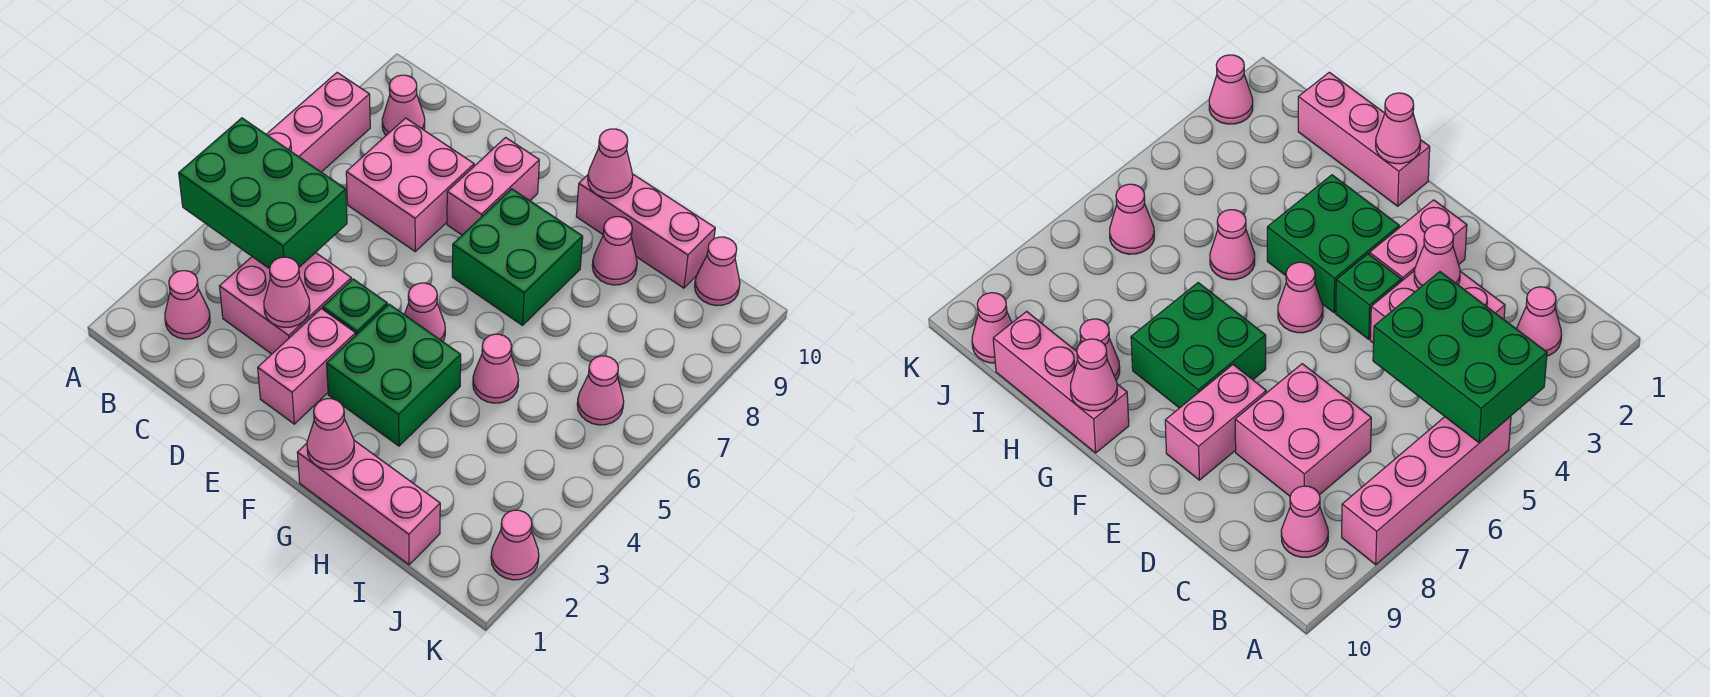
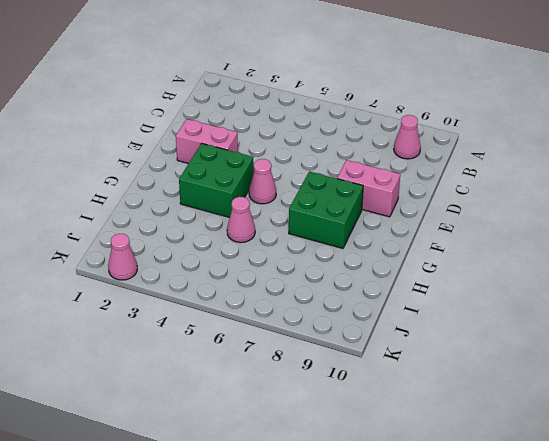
none -> pink 1x4 brick [266,73,370,172]
none -> pink 1x1 cone [165,271,210,339]
none -> pink 2x2 brick [219,253,351,354]

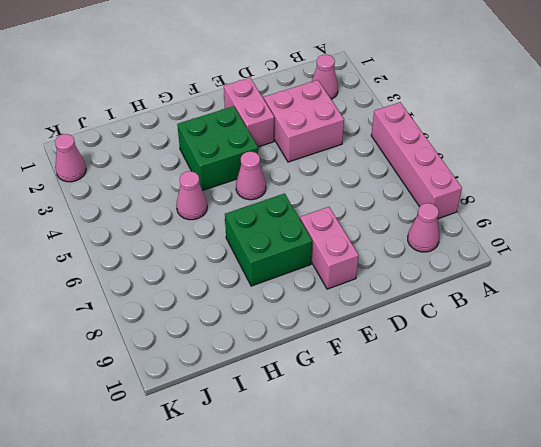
none -> pink 2x2 brick [346,118,474,251]
none -> green 1x1 brick [323,279,387,335]
none -> pink 1x3 brick [297,441,440,565]

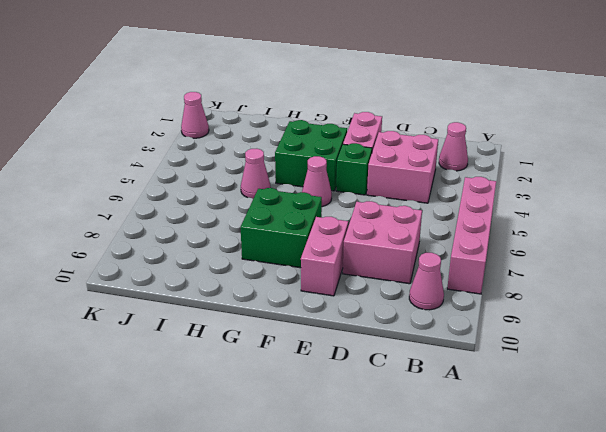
none -> pink 1x3 brick [297,441,440,565]
none -> pink 1x3 brick [576,174,715,288]
none -> pink 1x1 cone [592,217,637,285]

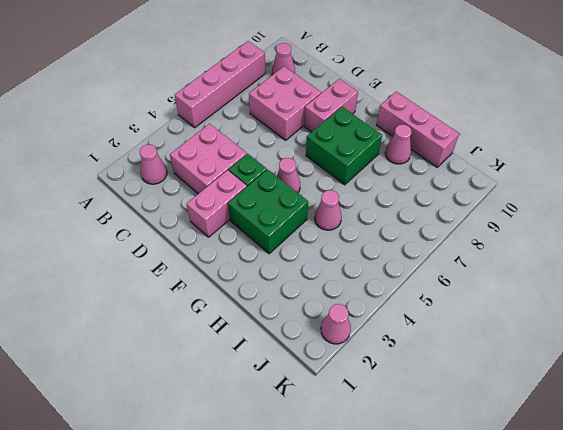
none -> pink 1x3 brick [297,441,440,565]
none -> pink 1x1 cone [577,356,624,425]
none -> pink 1x1 cone [695,237,740,306]

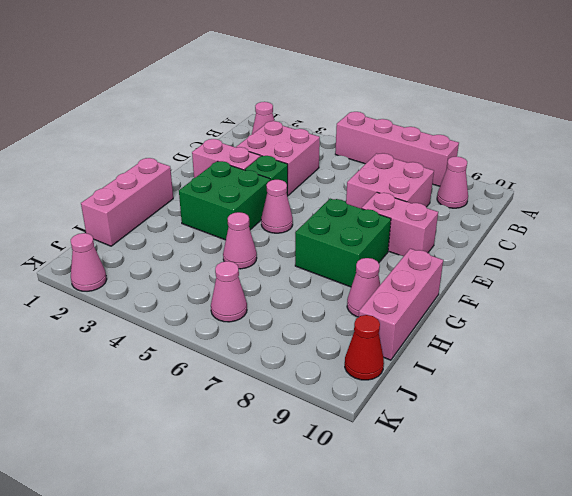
red 1x1 cone [345,315,384,380] -> pink 1x1 cone [695,237,740,306]
none -> green 2x3 brick [179,118,347,269]
none -> pink 1x1 cone [264,257,310,328]
none -> pink 1x1 cone [307,399,354,470]

